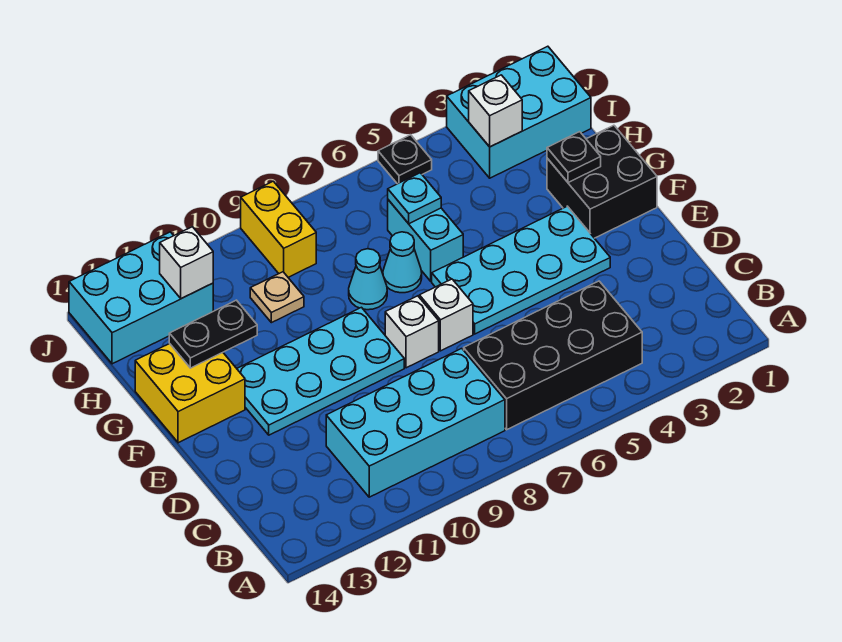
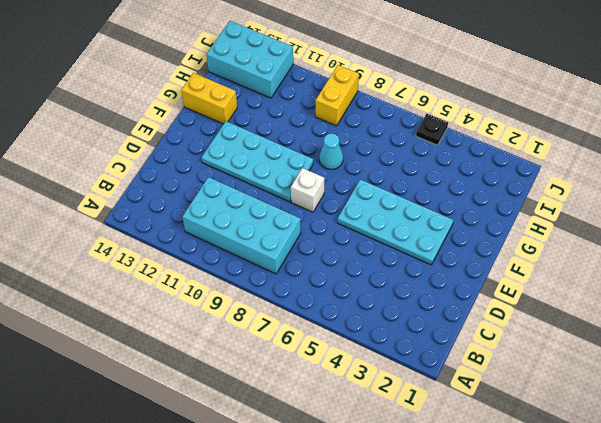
yellow 1x2 brick [181,73,237,124] -> yellow 2x2 brick [135,344,245,443]
none -> black 2x4 brick [464,281,642,430]
none -> white 1x1 brick [419,279,473,351]
none -> black 2x2 brick [547,125,657,238]

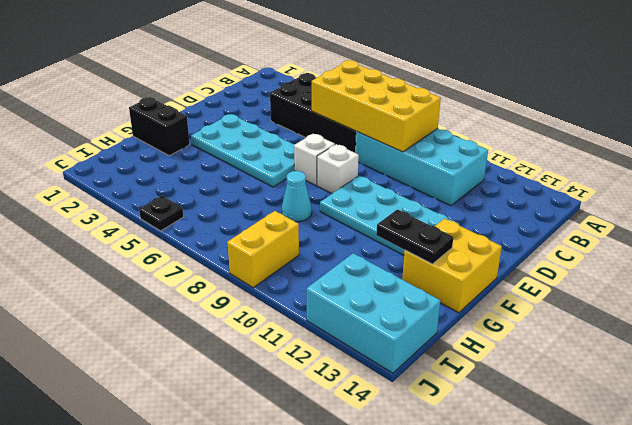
yellow 2x4 brick [312,60,441,152] -> none
black 1x2 brick [129,97,190,156] -> black 2x2 brick [547,125,657,238]
none -> cyan 1x2 brick [388,200,463,281]
none -> cyan 1x1 cone [383,232,422,293]
none -> tan 1x1 plate [250,272,304,323]

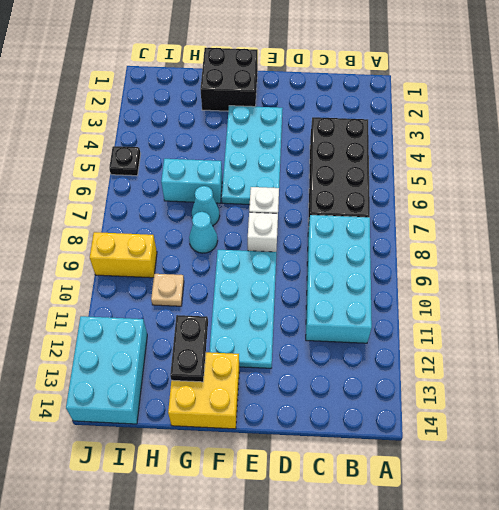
none -> cyan 2x3 brick [447,46,591,178]
none -> black 1x1 plate [547,132,601,183]
none -> cyan 1x1 plate [388,173,441,224]

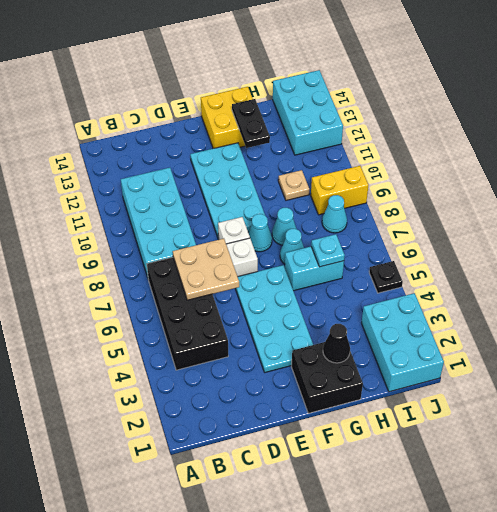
tan 2x2 plate [173,238,239,300] -> none
cyan 1x1 cone [248,214,272,252] -> none
black 1x1 cone [323,324,350,363] -> black 1x1 plate [547,132,601,183]
cyan 1x1 cone [322,195,347,233] -> none
none -> white 1x1 brick [469,75,522,147]
none -> white 1x1 brick [160,227,213,299]

